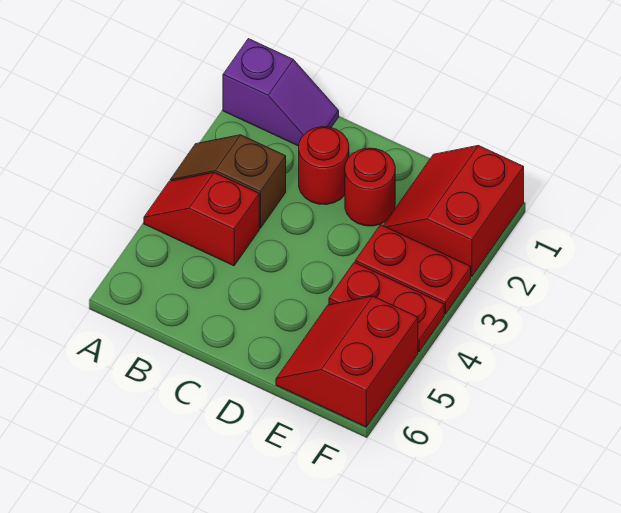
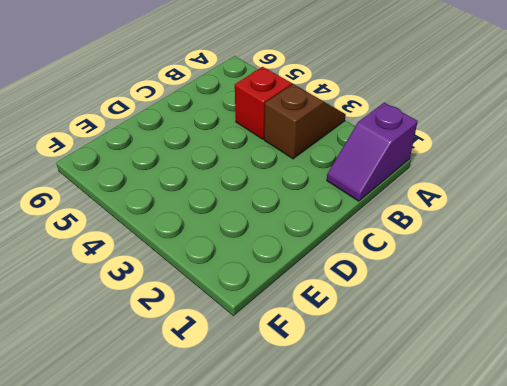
none -> red 1x1 round brick [299,127,349,205]
none -> red 1x1 round brick [345,148,395,226]

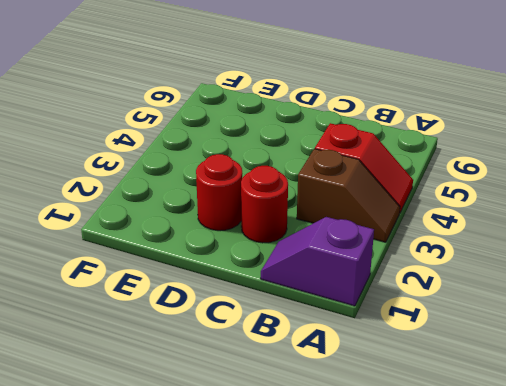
none -> red 2x2 slope [383,146,524,276]
none -> red 1x2 plate [355,225,471,314]

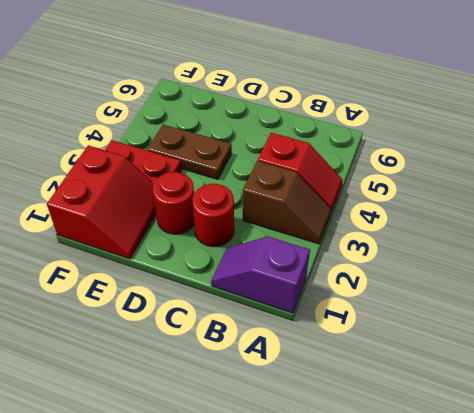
brown 1x2 plate [147,125,232,179] -> red 1x2 plate [329,262,444,352]
none -> red 2x2 slope [276,296,418,427]

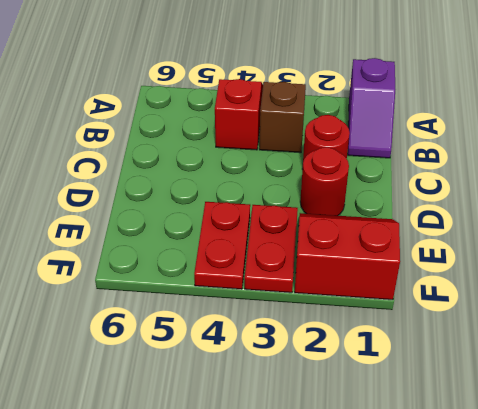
none -> red 2x2 slope [276,296,418,427]

